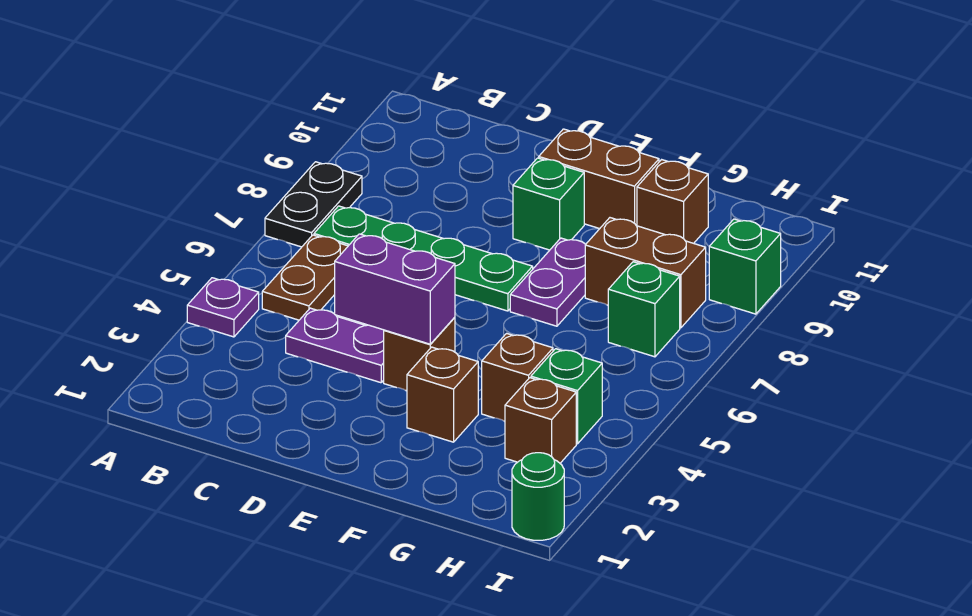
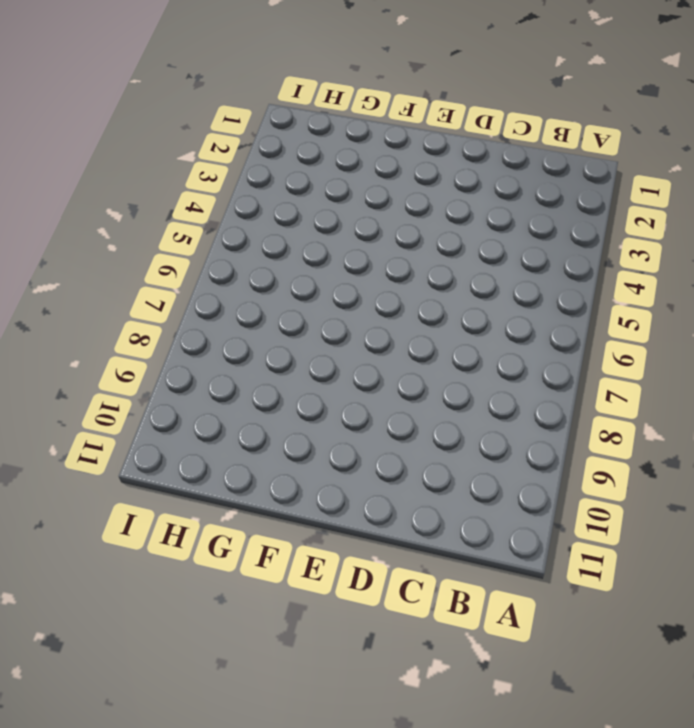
none -> purple 1x1 plate [187,278,259,337]
none -> black 1x2 plate [265,162,362,247]
none -> brown 1x2 plate [262,235,348,320]

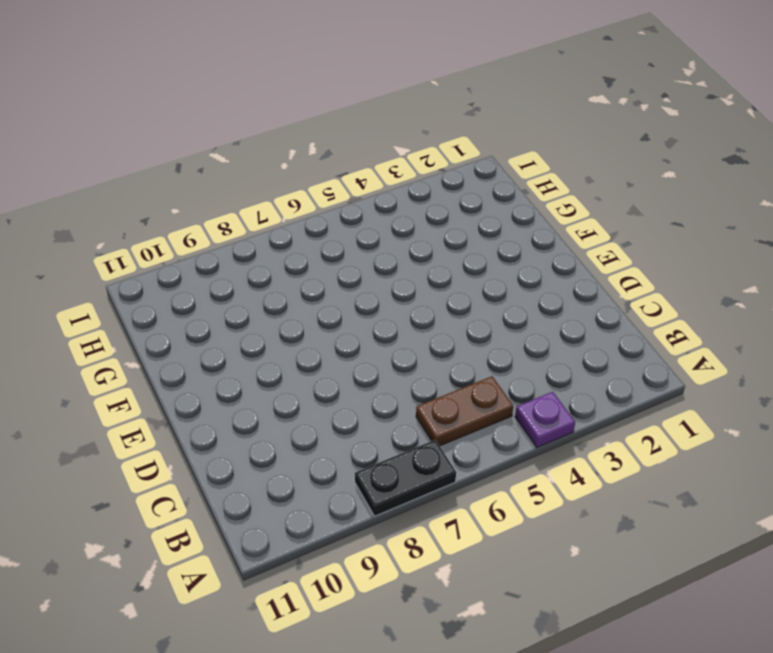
none -> green 1x4 plate [314,206,533,311]
none -> purple 1x2 plate [286,308,384,383]
none -> brown 1x1 brick [384,317,455,391]

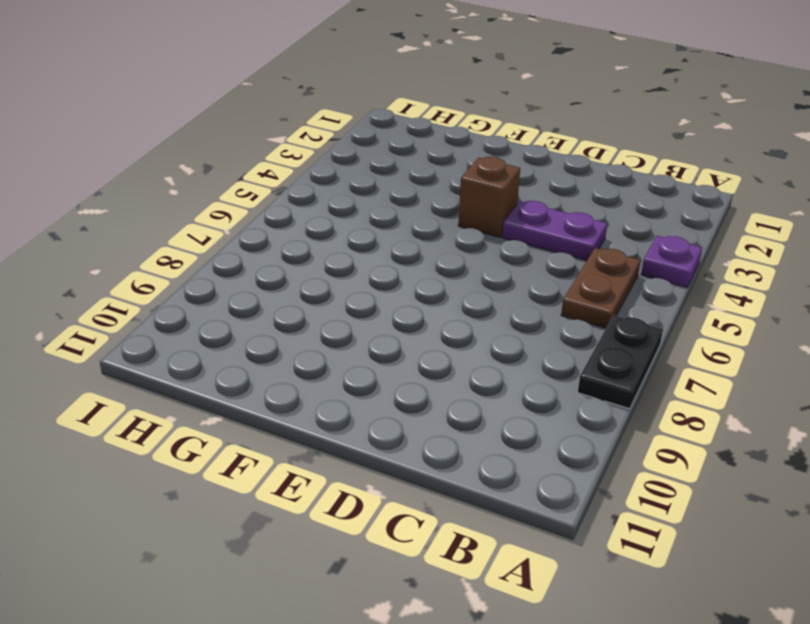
none -> green 1x4 plate [314,206,533,311]
none -> green 1x1 brick [513,158,584,250]
none -> brown 1x2 brick [539,129,659,229]

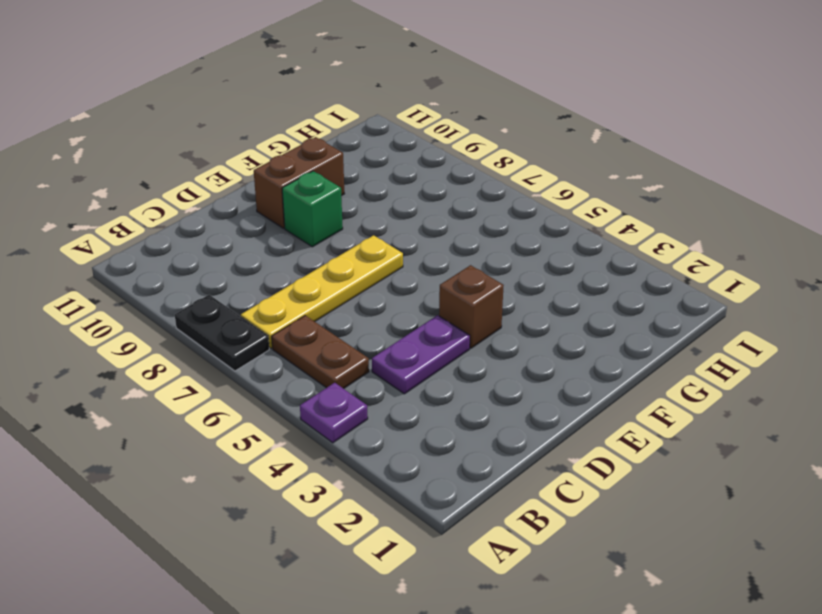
yellow 1x4 plate [241,235,403,348] -> green 1x4 plate [314,206,533,311]
none -> brown 1x1 brick [407,347,478,442]
none -> purple 1x2 plate [510,238,586,326]
none -> brown 1x1 brick [482,333,553,421]

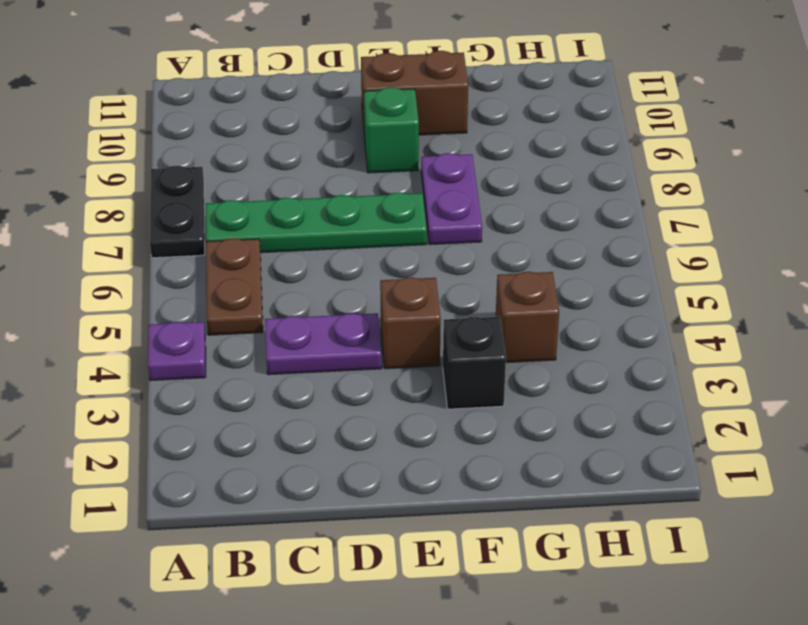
black 1x1 brick [443,317,506,409] -> brown 1x1 brick [407,347,478,442]
none -> brown 1x2 brick [585,218,706,328]
none -> brown 1x1 brick [637,160,708,243]
none -> brown 1x1 brick [505,378,576,463]

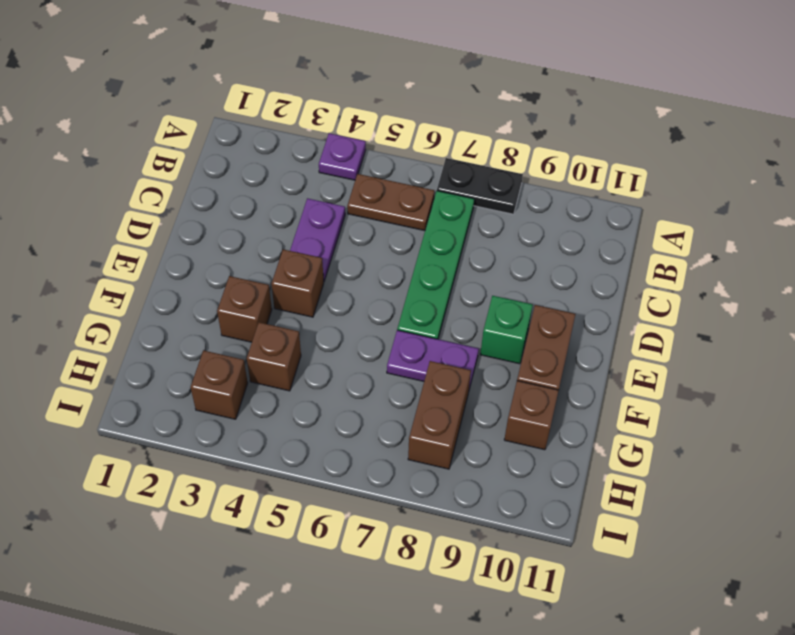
none -> green 1x1 brick [531,349,602,444]
none -> green 1x1 brick [608,262,680,357]
none -> green 1x1 round brick [512,453,564,540]

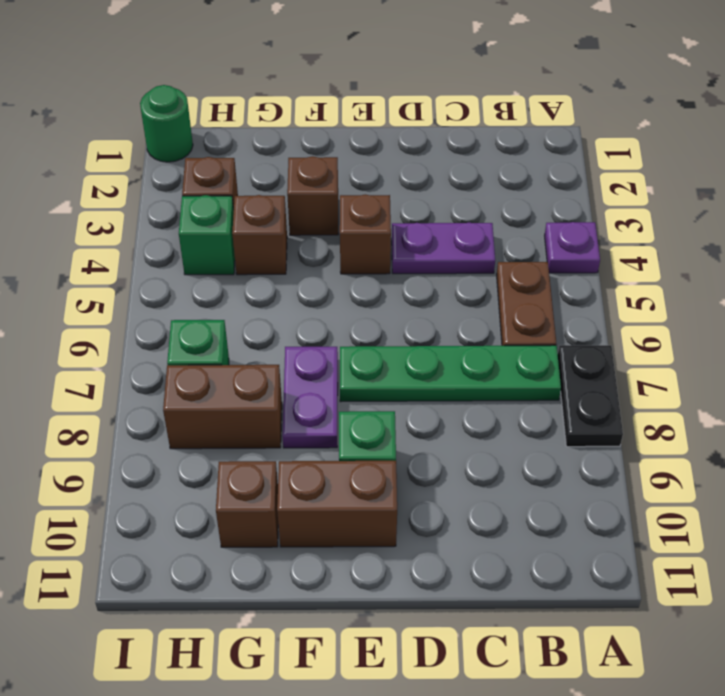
none -> green 1x1 brick [709,219,781,314]
none -> purple 1x2 brick [335,234,455,344]

